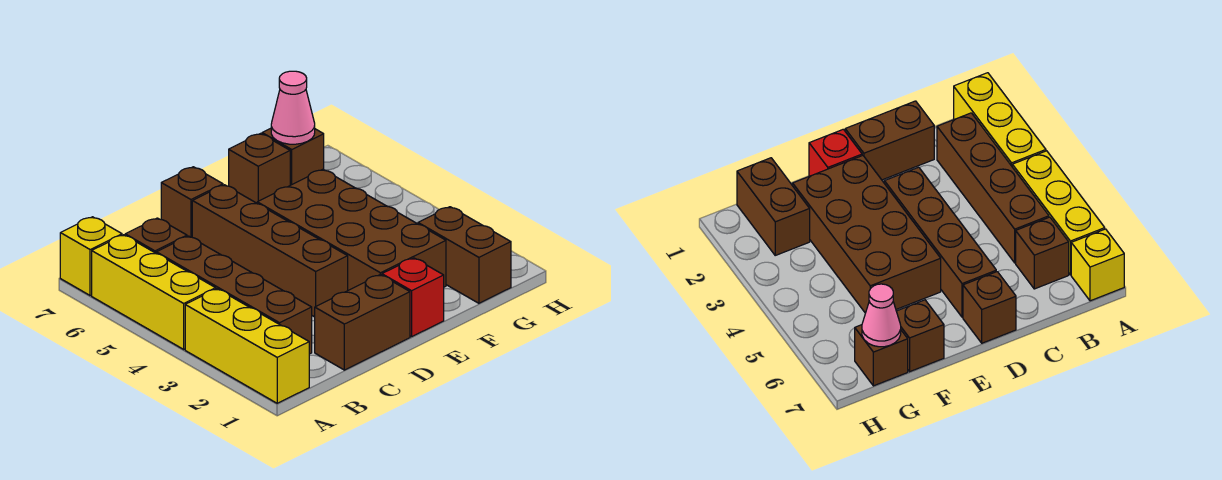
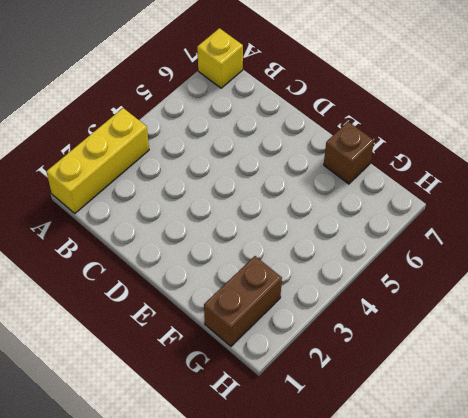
none -> yellow 1x3 brick [92,235,216,349]
none -> brown 1x4 brick [156,236,312,354]
none -> brown 1x1 brick [125,218,187,253]

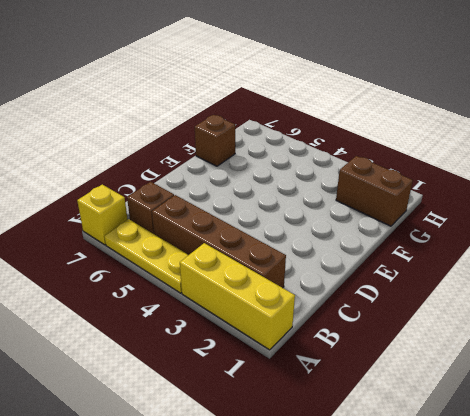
yellow 1x3 plate [104,219,188,293] -> yellow 1x3 brick [92,235,216,349]
none -> brown 1x2 brick [315,275,410,370]
none -> brown 1x4 brick [192,185,348,317]
none -> brown 1x1 brick [161,167,223,237]

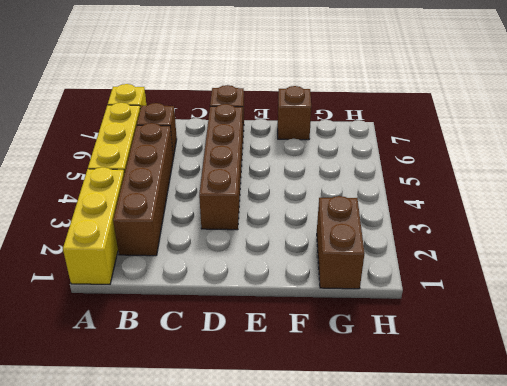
none -> brown 1x2 brick [315,275,410,370]
none -> red 1x1 brick [382,258,444,337]
none -> brown 2x4 brick [257,169,446,290]

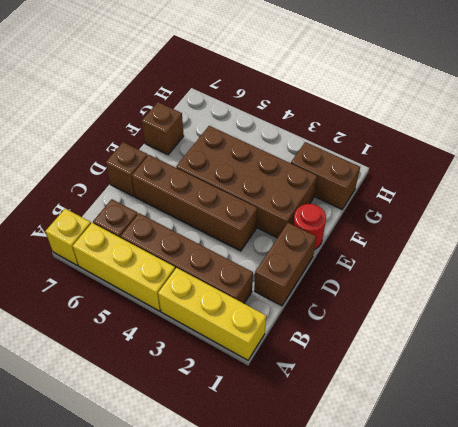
red 1x1 round brick [293,204,326,250] -> red 1x1 brick [382,258,444,337]
none -> brown 1x1 brick [262,128,324,185]
none -> pink 1x1 cone [271,71,315,144]

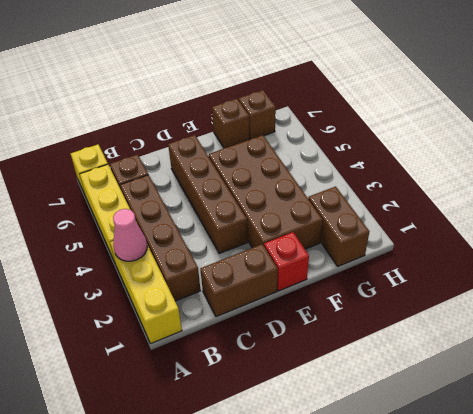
pink 1x1 cone [113,209,147,261] -> pink 1x1 cone moved to [271,71,315,144]
none -> brown 1x1 brick [161,167,223,237]

